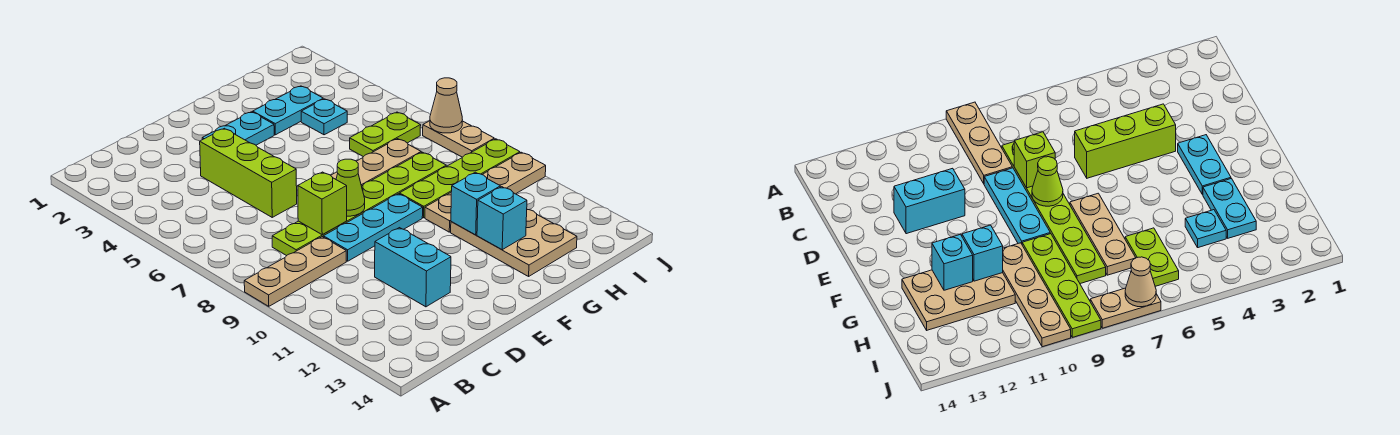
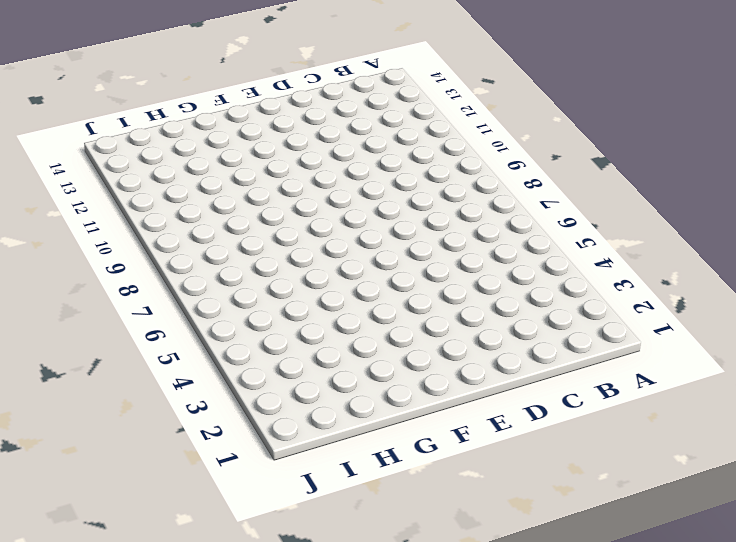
none -> tan 1x3 plate [244,237,346,306]
none -> lime 1x6 plate [272,152,446,256]
none -> lime 1x3 brick [200,128,297,217]

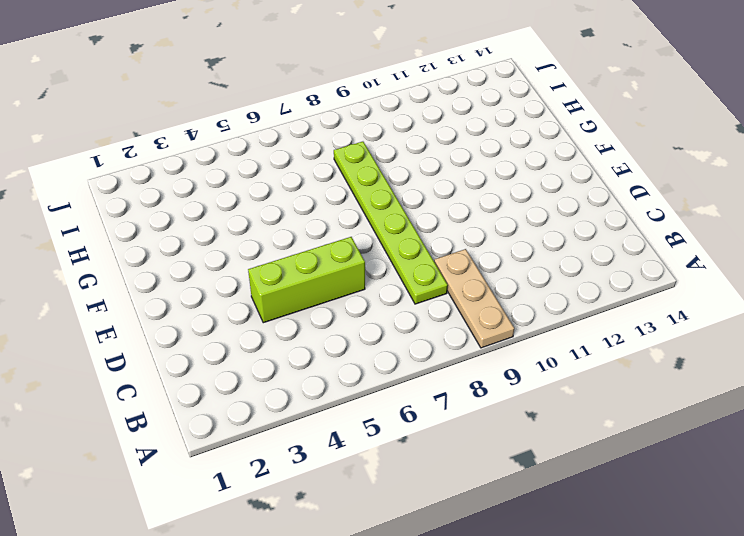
none -> cyan 1x3 plate [323,194,423,261]
none -> cyan 1x2 brick [375,228,451,307]
none -> cyan 1x2 plate [202,112,274,145]

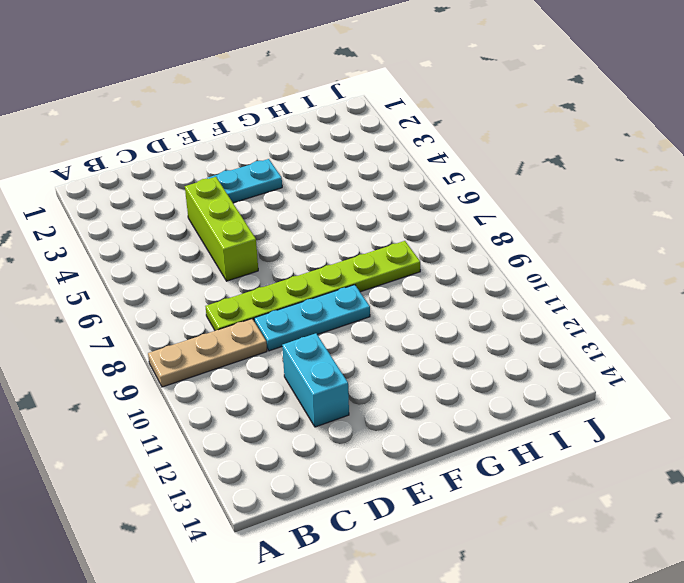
none -> tan 1x3 plate [331,139,421,186]
none -> cyan 1x2 plate [253,86,323,135]
none -> lime 1x4 plate [400,139,520,218]

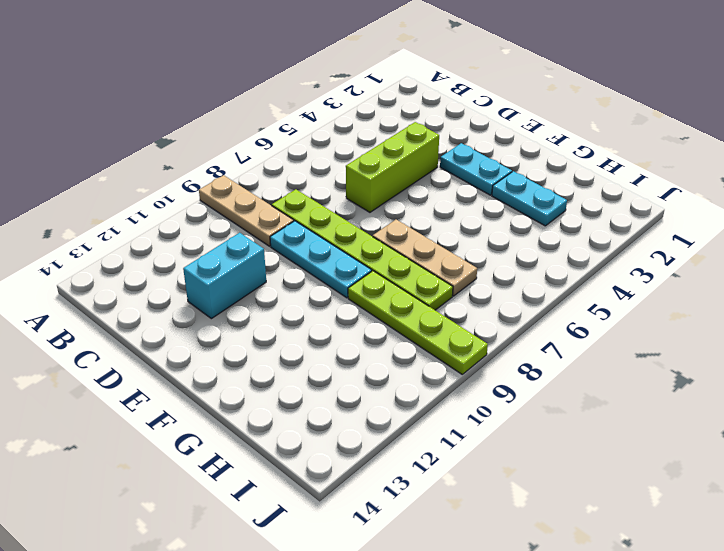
none -> tan 1x4 plate [425,152,546,232]
none -> tan 2x3 plate [451,210,577,276]
none -> cyan 1x1 plate [301,99,347,135]

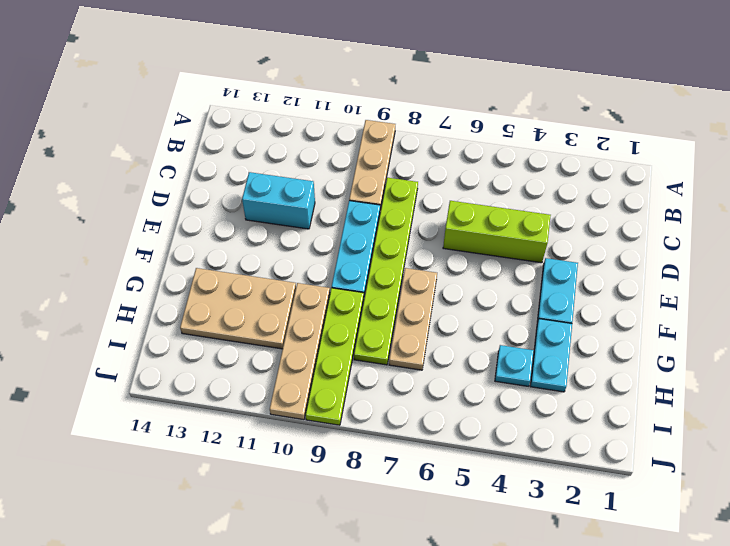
none -> lime 1x2 plate [350,112,421,157]
none -> tan 1x2 plate [423,121,494,157]
none -> lime 1x1 brick [298,172,347,235]

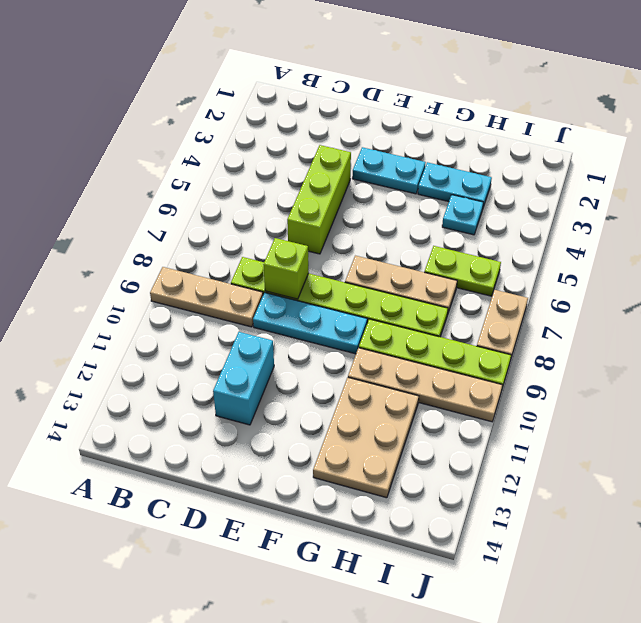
none -> lime 1x1 cone [336,159,365,216]
none -> cyan 1x1 brick [451,172,500,235]
none -> cyan 1x1 brick [477,187,527,250]

